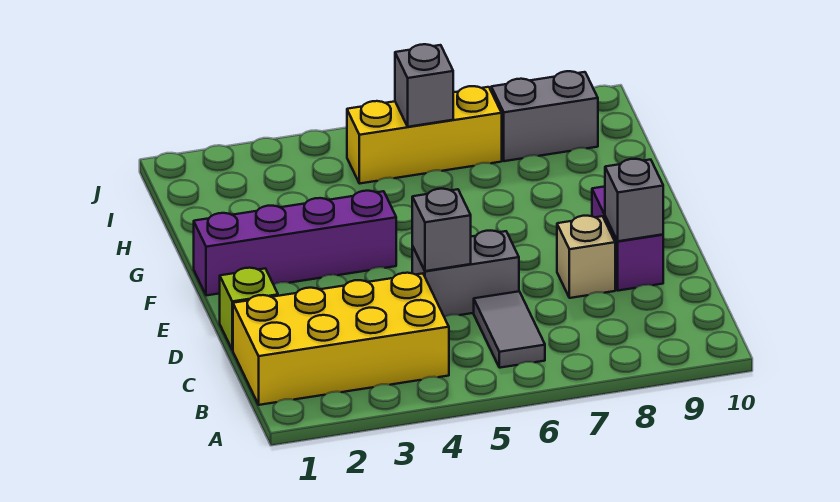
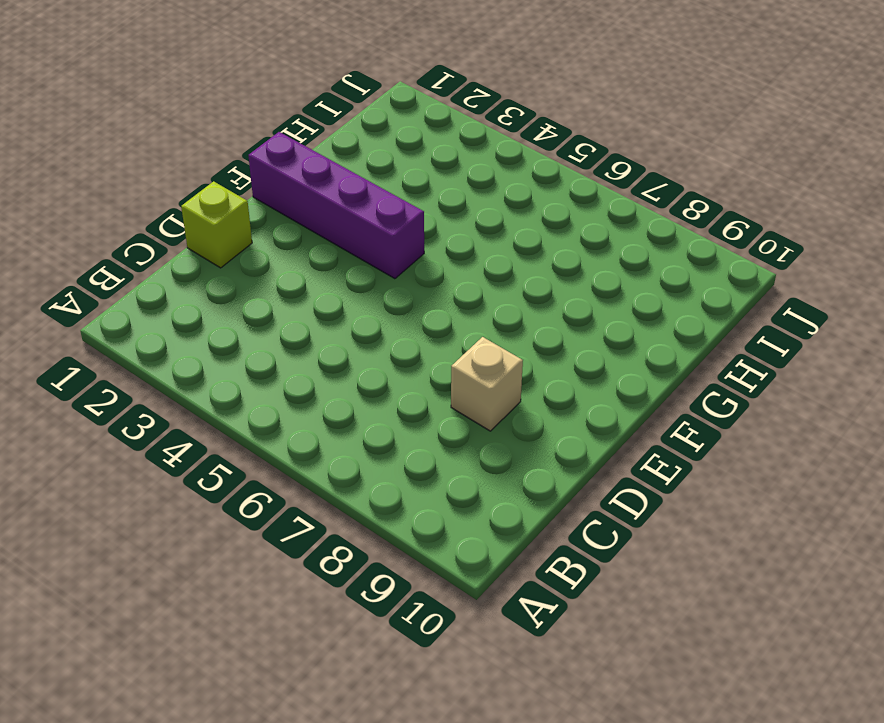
none -> yellow 2x4 brick [233,273,449,405]
none -> grey 1x2 tile [474,291,545,368]
none -> grey 1x2 brick [412,231,519,317]

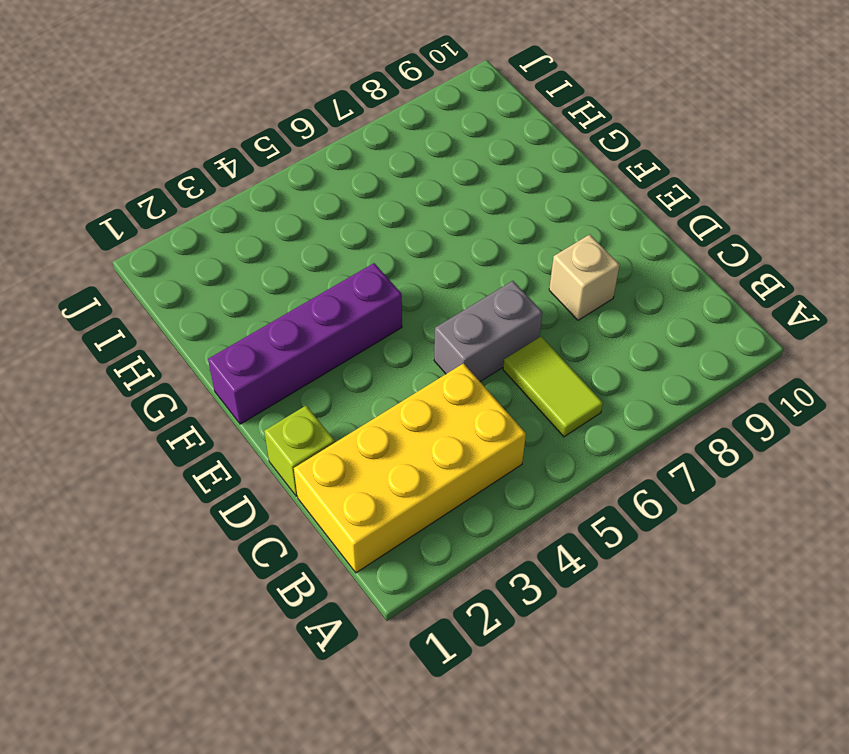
lime 1x2 tile [503,337,603,437] -> grey 1x2 tile [474,291,545,368]
none -> purple 1x2 brick [592,187,663,291]
none -> yellow 1x3 brick [347,86,502,184]
none -> grey 1x2 brick [491,71,598,161]

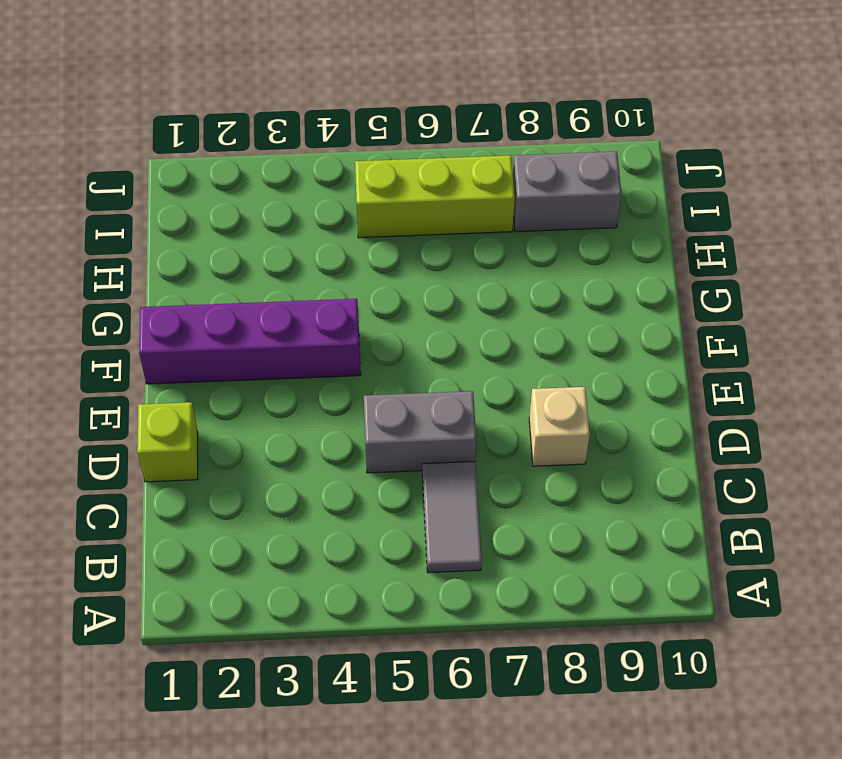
lime 1x3 brick [355,155,515,238] -> yellow 1x3 brick [347,86,502,184]
none -> yellow 2x4 brick [233,273,449,405]
none -> purple 1x2 brick [592,187,663,291]
none -> grey 1x1 brick [412,189,471,271]

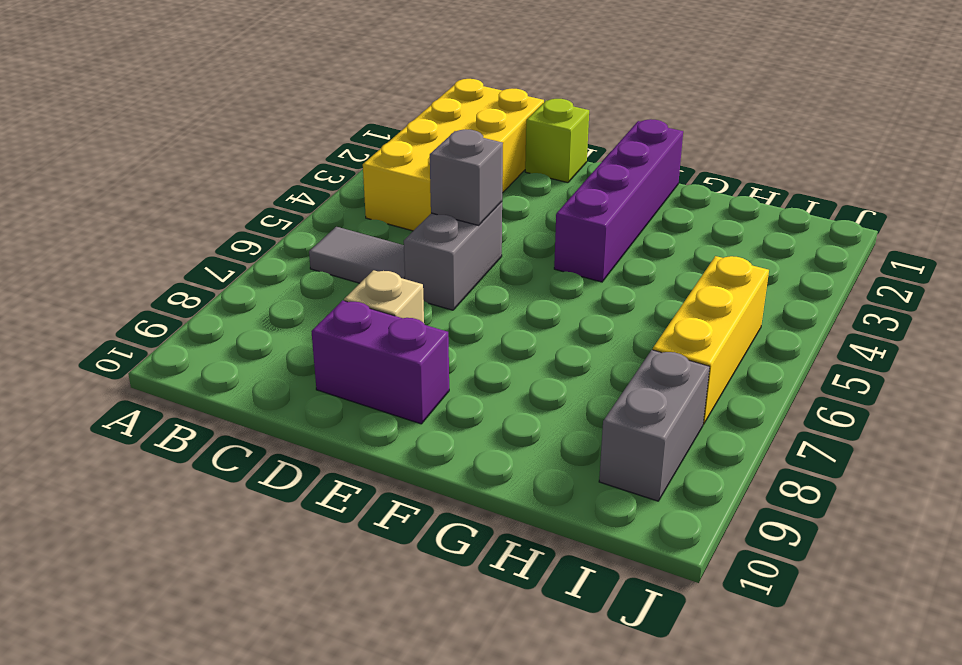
none -> grey 1x1 brick [605,159,663,241]
none -> grey 1x1 brick [395,44,453,127]

